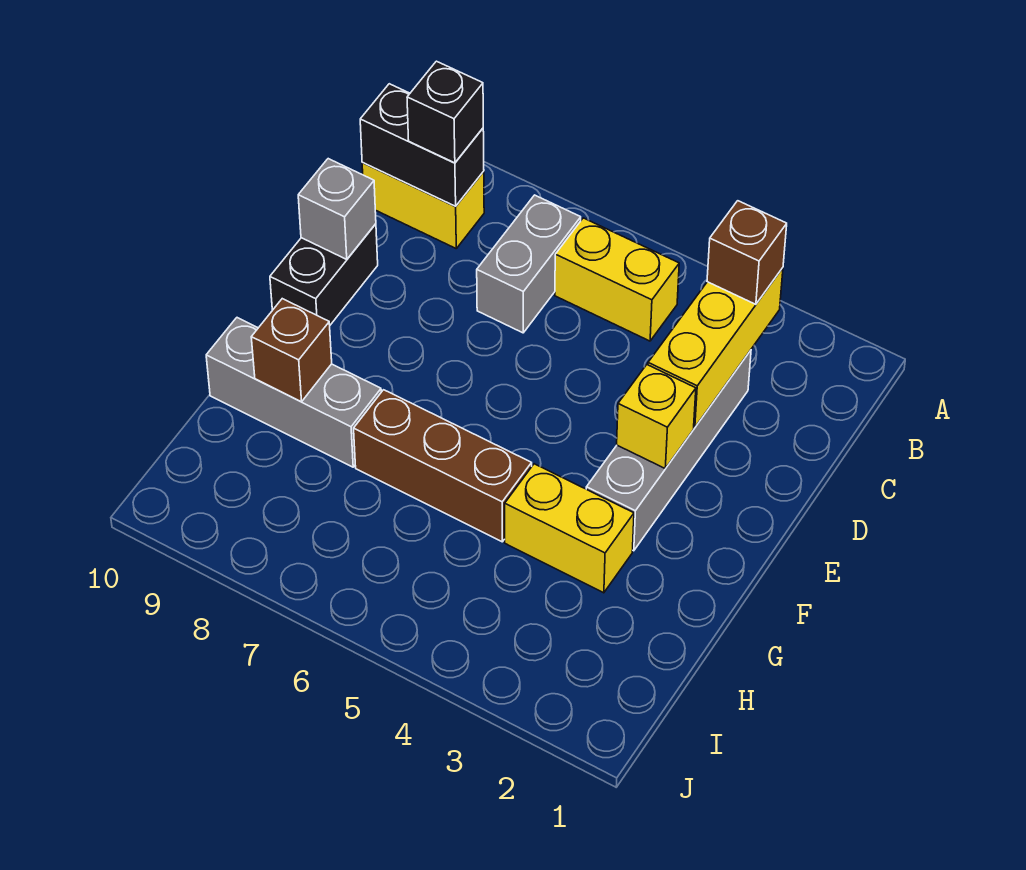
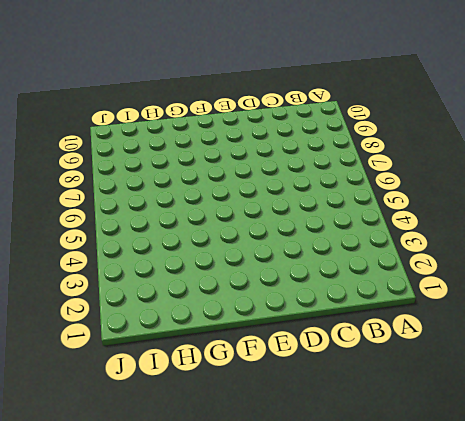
none -> yellow 1x2 brick [555,218,679,341]
none -> grey 1x2 brick [477,195,581,333]
none -> yellow 1x2 brick [362,163,484,248]

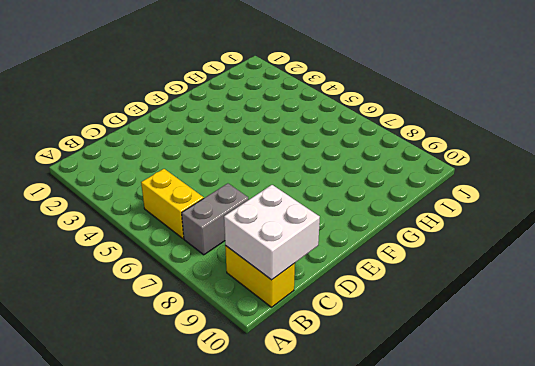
white 2x2 brick [224,185,320,280] -> black 1x2 brick [360,84,484,206]
none -> grey 1x4 brick [586,350,751,551]
none -> black 1x2 brick [270,224,378,325]
none -> yellow 1x2 brick [505,464,634,593]

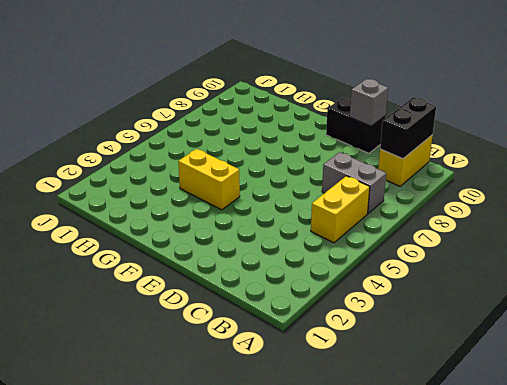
yellow 1x2 brick [178,149,240,210] -> yellow 1x2 brick turned to [505,464,634,593]
none -> grey 1x4 brick [586,350,751,551]
none -> brown 1x3 brick [354,390,532,542]
none -> grey 1x3 brick [206,318,381,467]

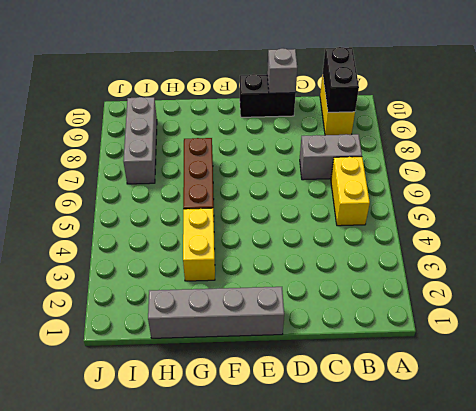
grey 1x4 brick [148,287,284,338] -> grey 1x4 brick moved to [586,350,751,551]
grey 1x3 brick [123,97,157,184] -> grey 1x3 brick moved to [206,318,381,467]
none -> yellow 1x3 brick [648,268,783,428]
none -> yellow 1x1 brick [617,365,696,469]
none -> brown 1x1 brick [251,299,332,402]

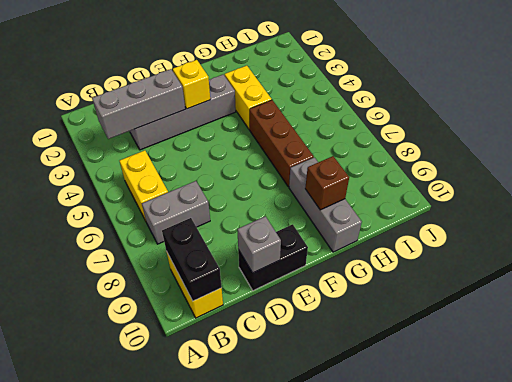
grey 1x3 brick [92,69,185,139] -> yellow 1x3 brick [648,268,783,428]
none -> brown 1x1 brick [707,201,787,304]
none -> black 1x1 brick [407,61,483,163]

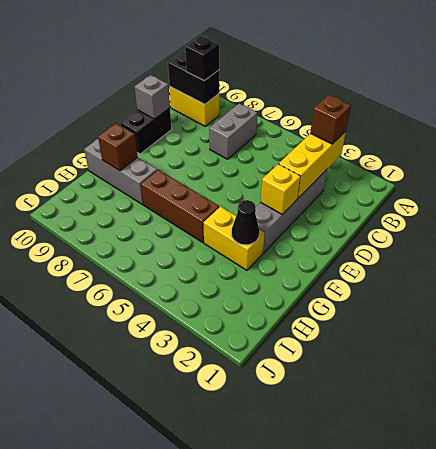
black 1x1 cone [232,200,259,245] -> none
none -> yellow 1x2 brick [555,218,679,341]

